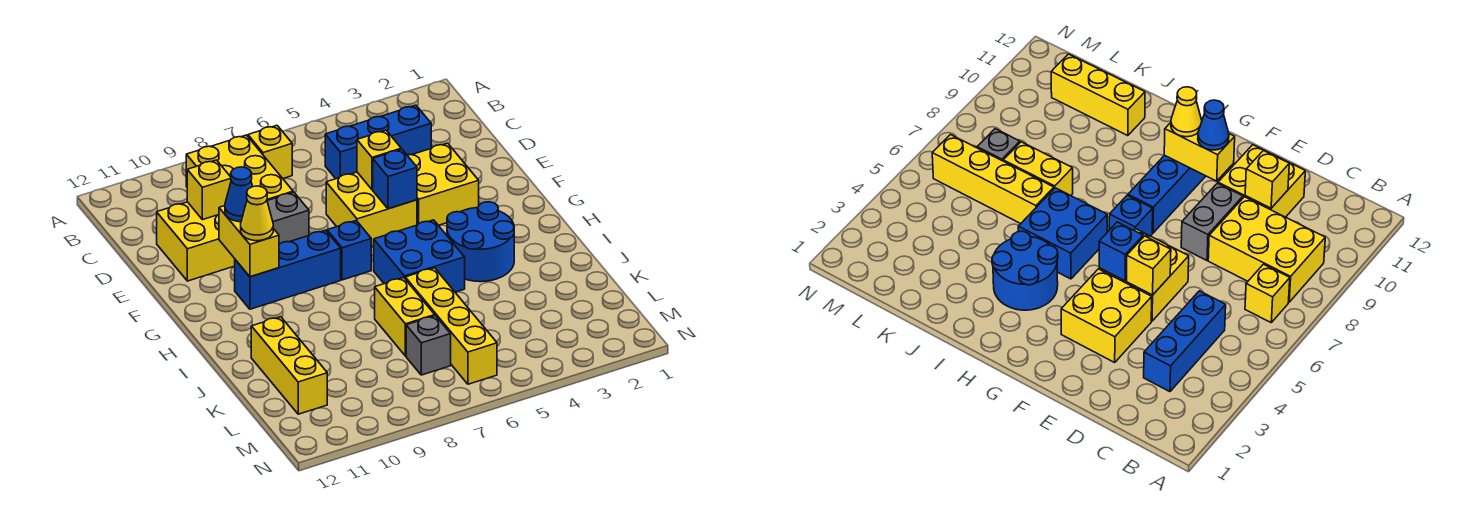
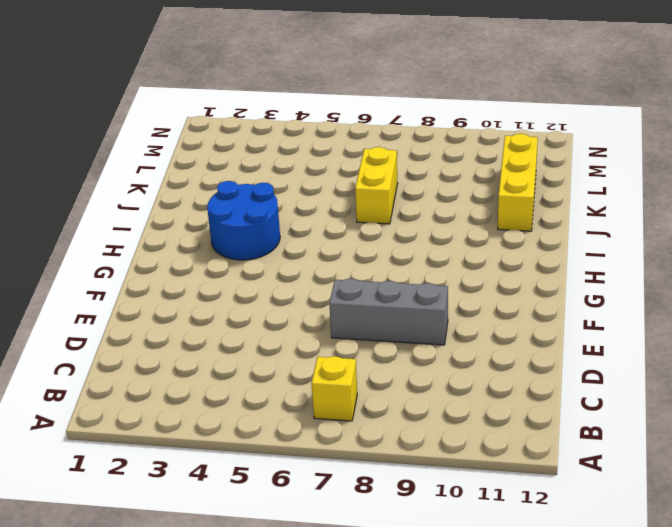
grey 1x3 brick [329,279,448,345] -> grey 1x2 brick [267,192,309,244]
none -> yellow 2x3 brick [186,135,293,201]
none -> blue 1x3 brick [325,105,431,179]
none -> yellow 2x2 brick [157,202,235,281]

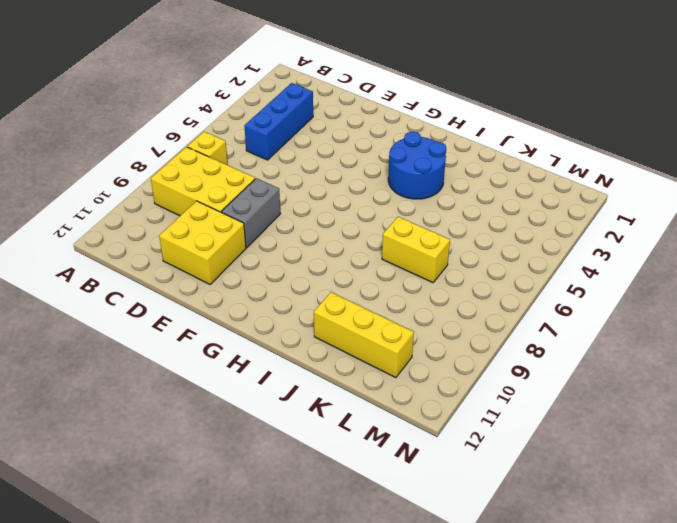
none -> yellow 2x2 brick [407,143,479,225]
none -> yellow 2x2 brick [326,172,417,247]
none -> blue 1x1 brick [327,221,371,280]

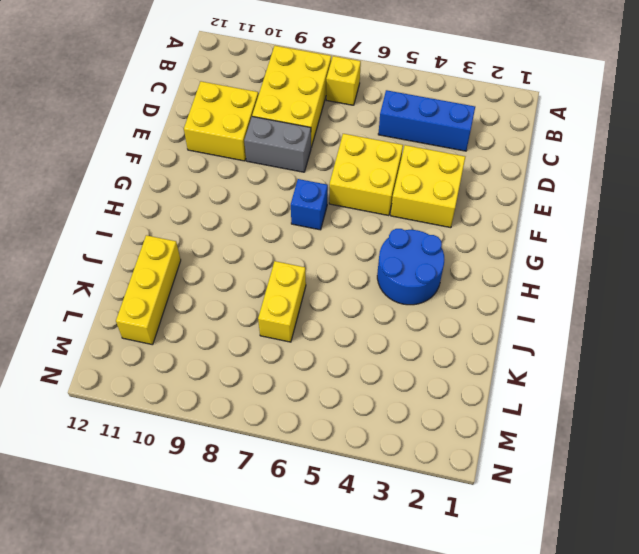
none -> blue 1x3 brick [235,230,341,309]
none -> blue 2x2 brick [374,220,465,292]
none -> yellow 1x4 brick [405,268,497,384]

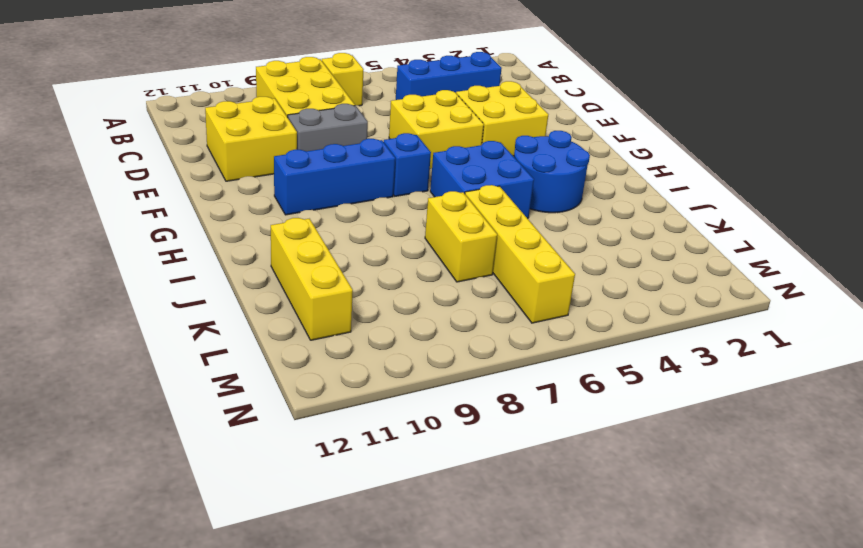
none -> grey 1x1 brick [406,316,451,375]
none -> yellow 1x1 brick [187,160,231,220]
none -> yellow 1x1 brick [357,130,401,190]

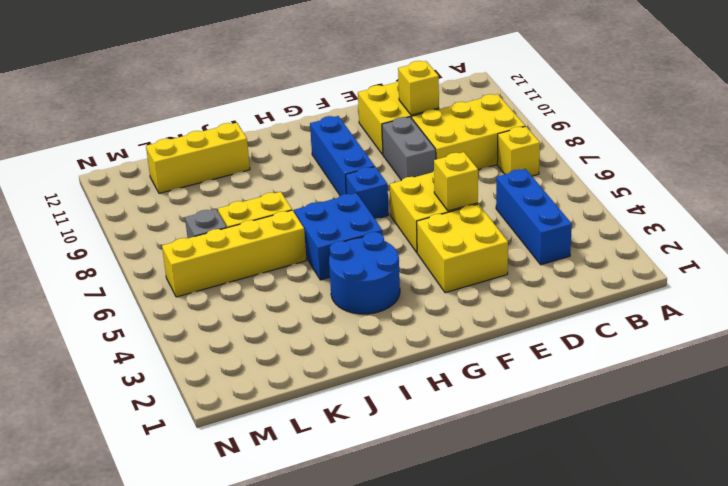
none -> blue 1x1 brick [373,149,417,209]
none -> yellow 1x2 brick [219,206,279,277]
none -> blue 1x1 cone [225,167,253,222]

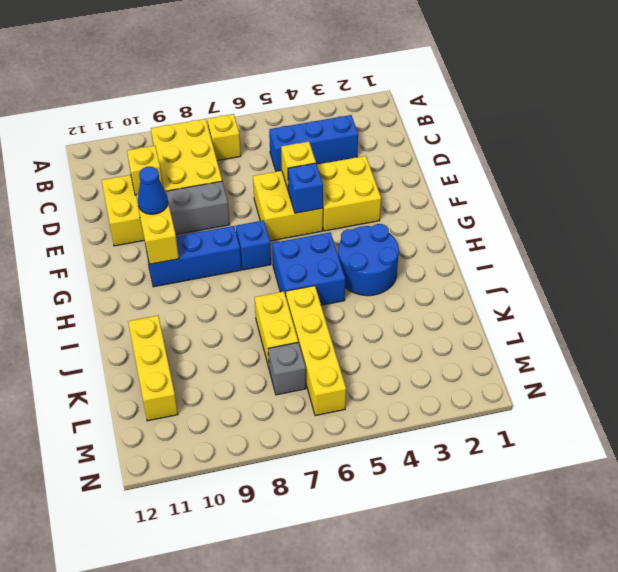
none -> yellow 1x1 cone [241,186,273,241]

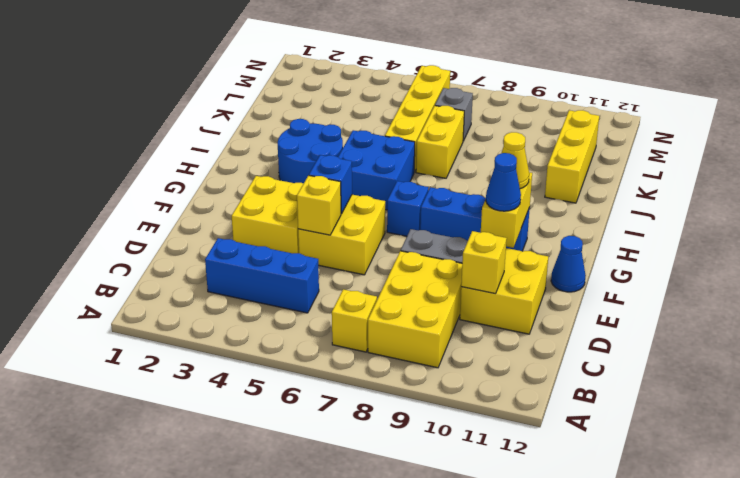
blue 1x1 cone [551,236,586,292] -> none

